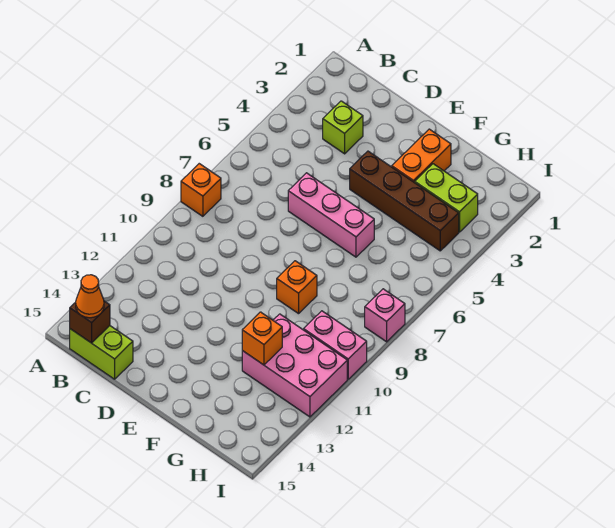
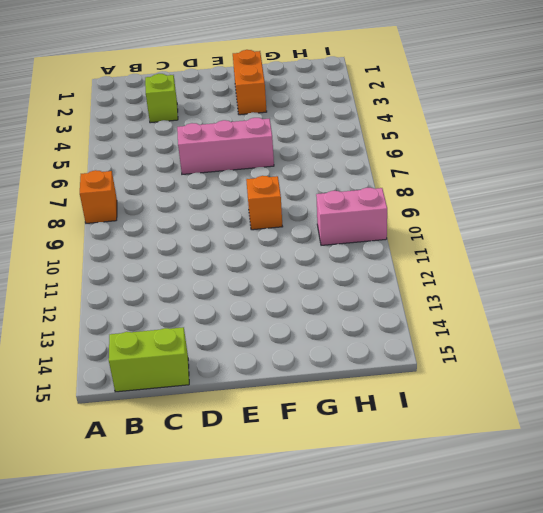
none -> brown 1x4 brick [350,151,459,251]
none -> lime 1x2 brick [415,164,478,232]
none -> pink 2x3 brick [242,314,347,417]

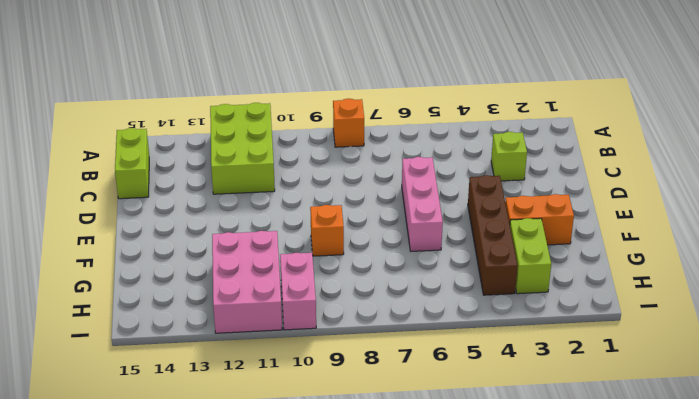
lime 2x3 brick [210,103,275,194] -> none
none -> pink 1x1 brick [365,289,405,342]
none -> brown 1x1 brick [70,301,110,343]
none -> orange 1x1 brick [242,312,282,365]

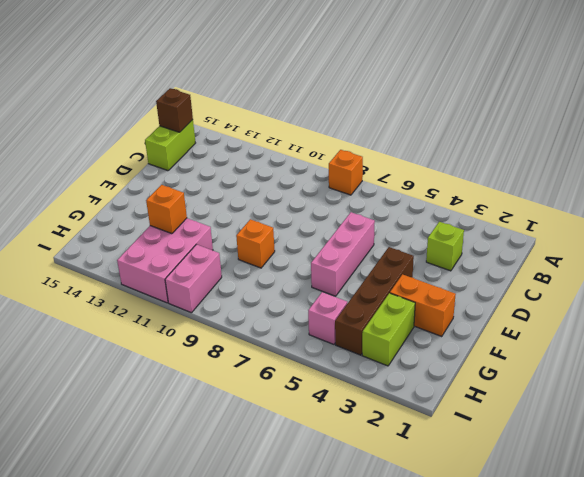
pink 1x1 brick [308,292,347,344] -> pink 1x1 brick moved to [365,289,405,342]
none -> orange 1x1 cone [76,275,104,318]

